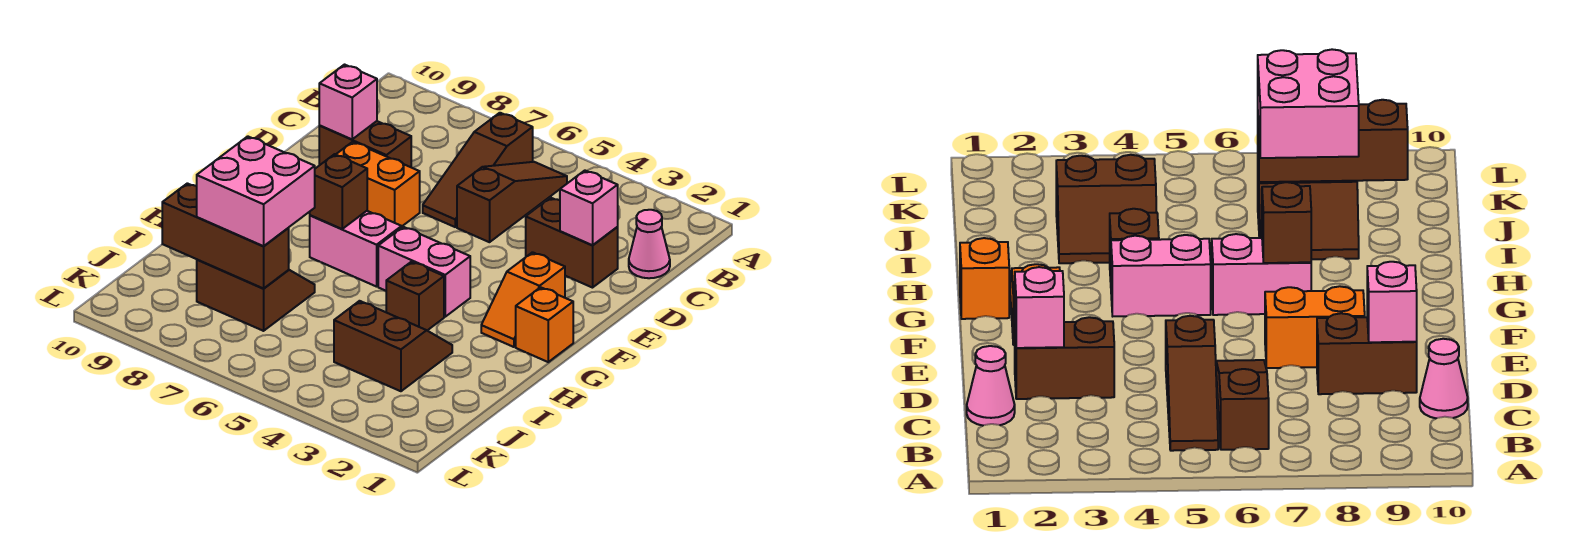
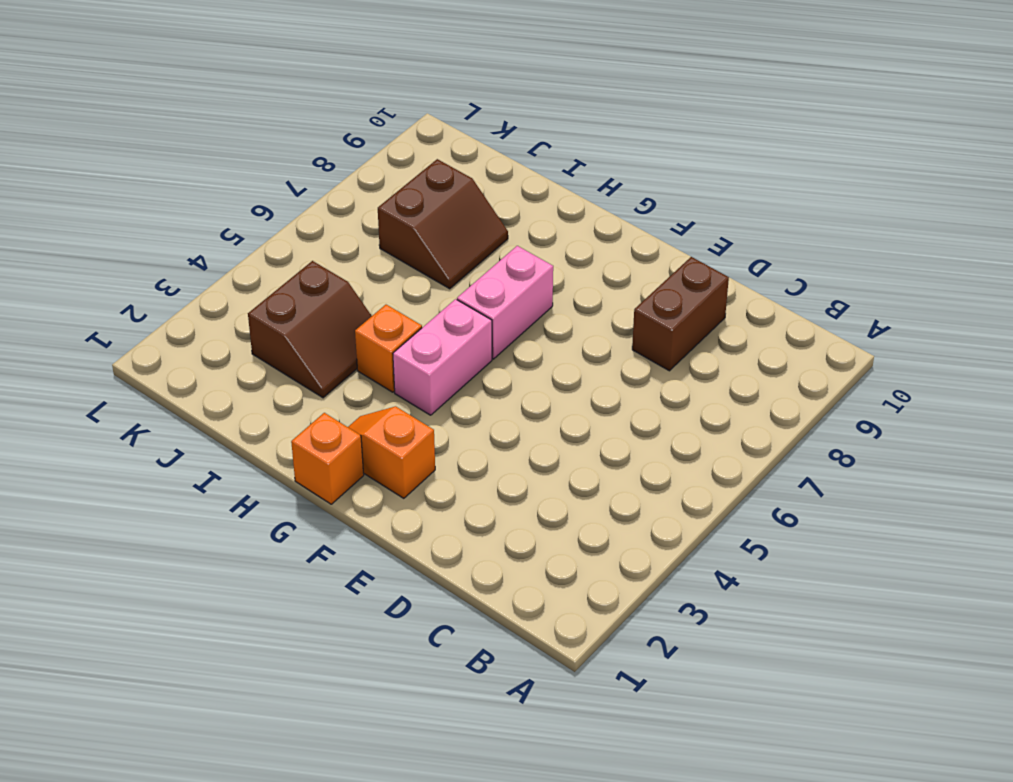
orange 1x1 brick [355,305,422,392] -> brown 1x1 brick [386,262,444,331]
none -> brown 1x3 slope [457,162,567,242]
none -> brown 1x3 slope [423,113,533,227]
none -> pink 1x1 cone [629,210,670,278]

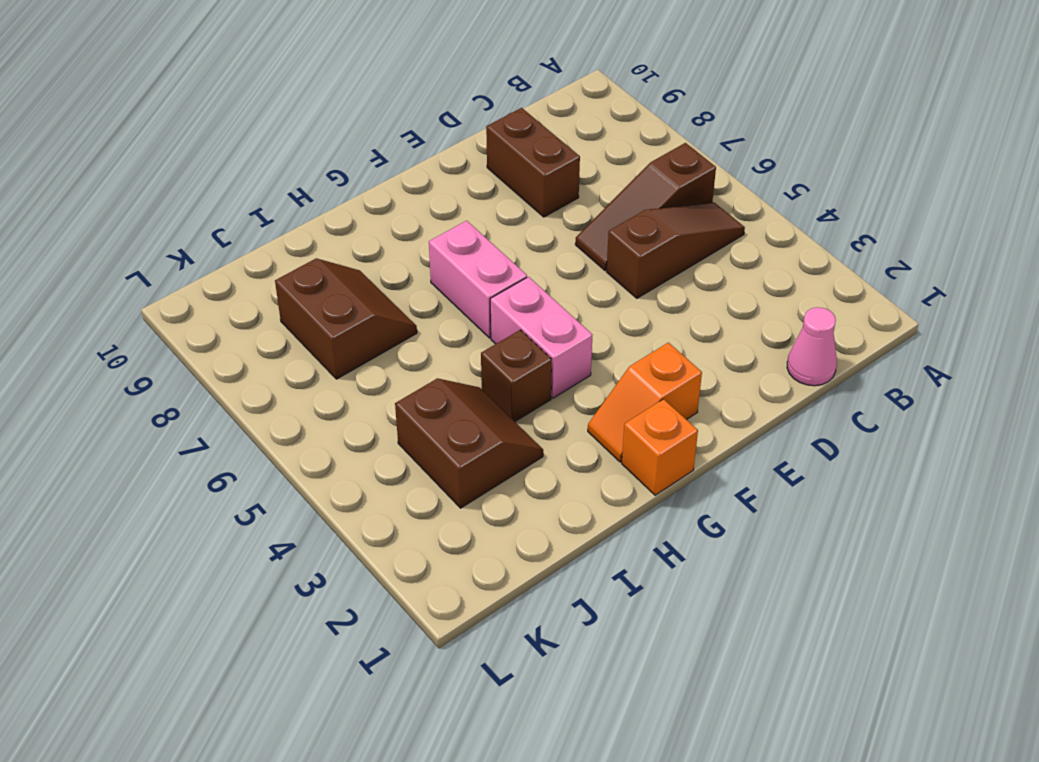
none -> pink 1x1 cone [1420,339,1468,418]
none -> brown 1x2 brick [526,198,618,288]
none -> orange 1x2 brick [336,142,420,226]

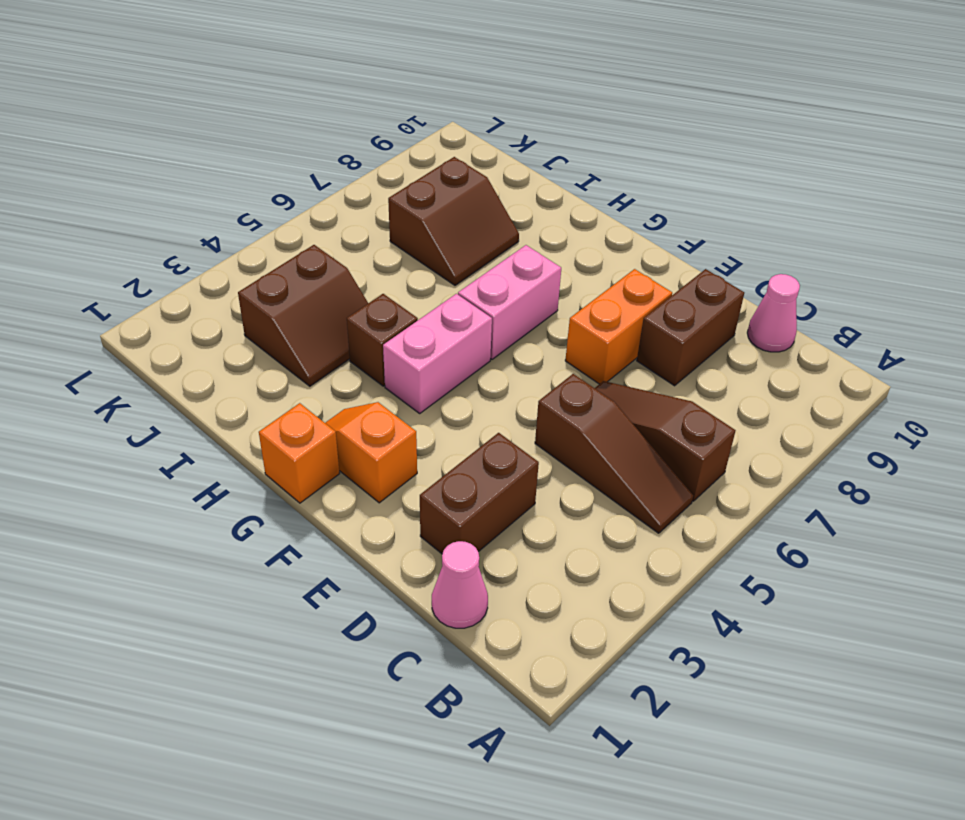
none -> pink 1x1 brick [560,171,618,245]
none -> pink 1x1 brick [319,65,377,139]
none -> brown 1x1 brick [310,154,367,229]

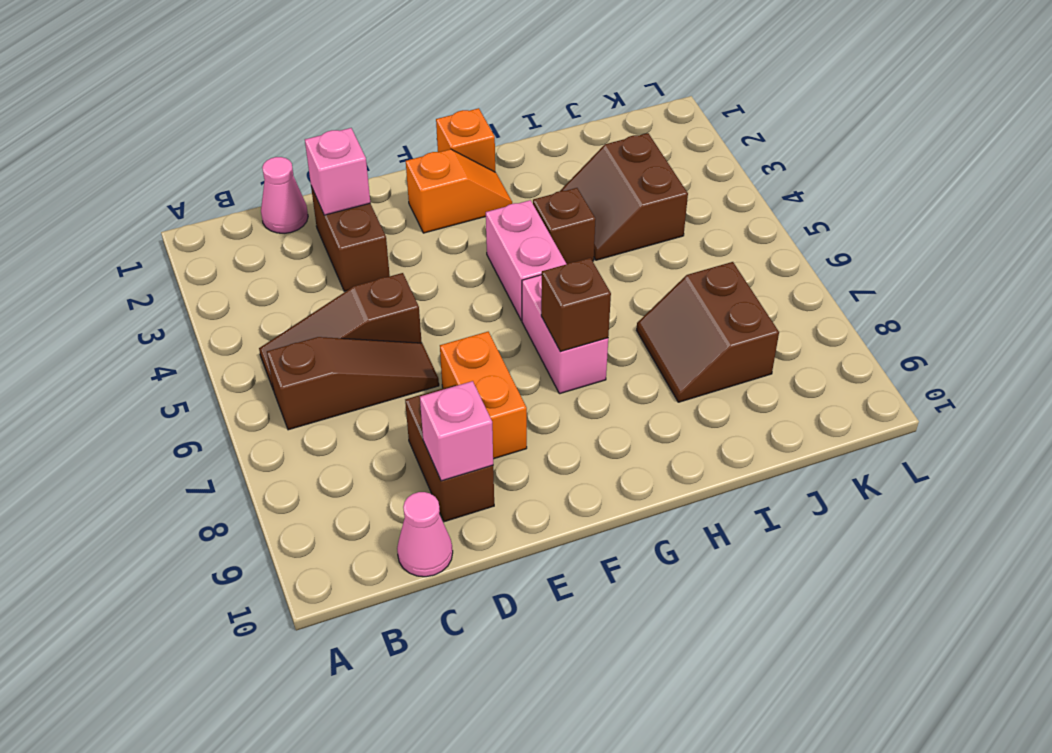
none -> brown 1x3 brick [162,183,289,288]
none -> pink 2x2 brick [197,136,315,246]

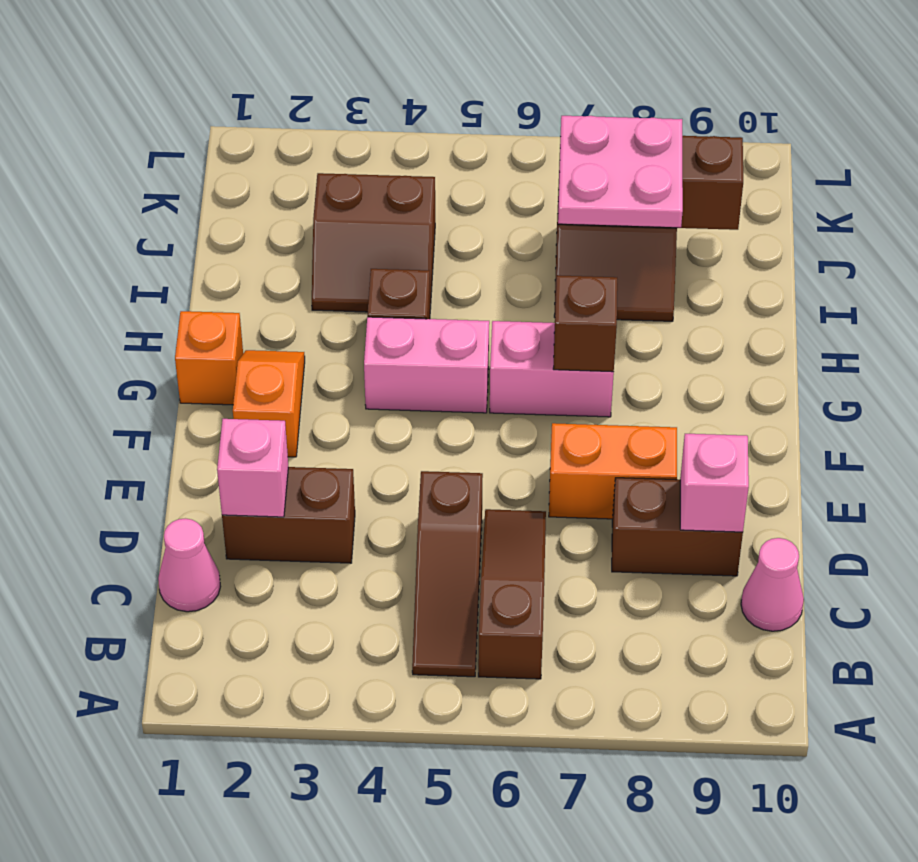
pink 2x2 plate [558,116,683,227] -> pink 2x2 brick [197,136,315,246]

